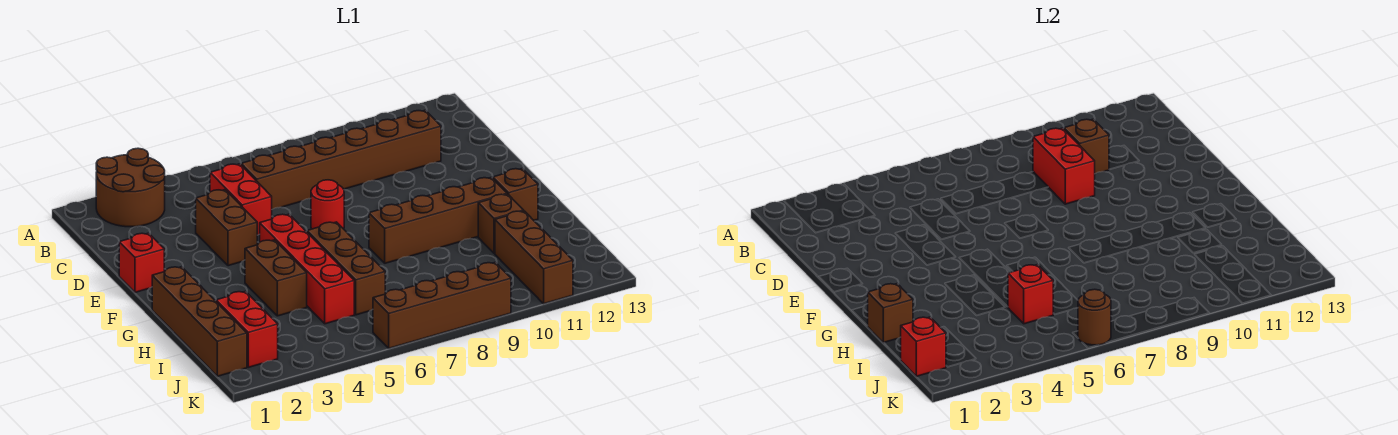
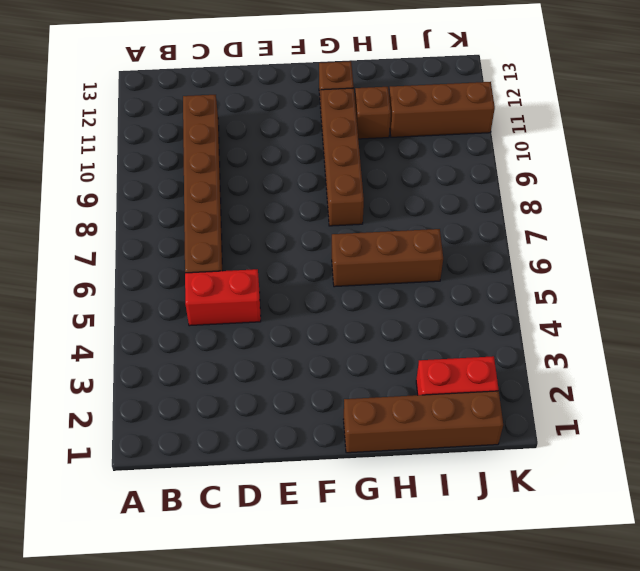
none -> brown 2x2 round brick [96,148,165,227]
none -> brown 1x2 brick [196,190,257,266]
none -> red 1x1 brick [119,233,164,292]

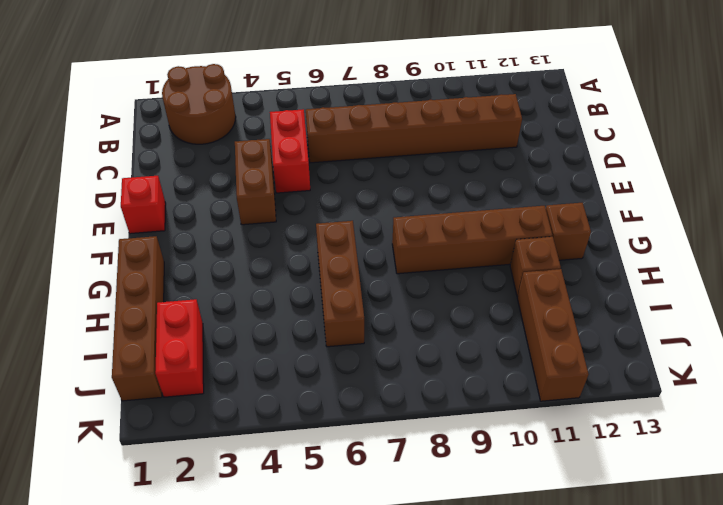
none -> red 1x1 round brick [311,180,344,229]
none -> red 1x4 brick [260,214,354,324]
none -> brown 1x2 brick [245,240,307,316]

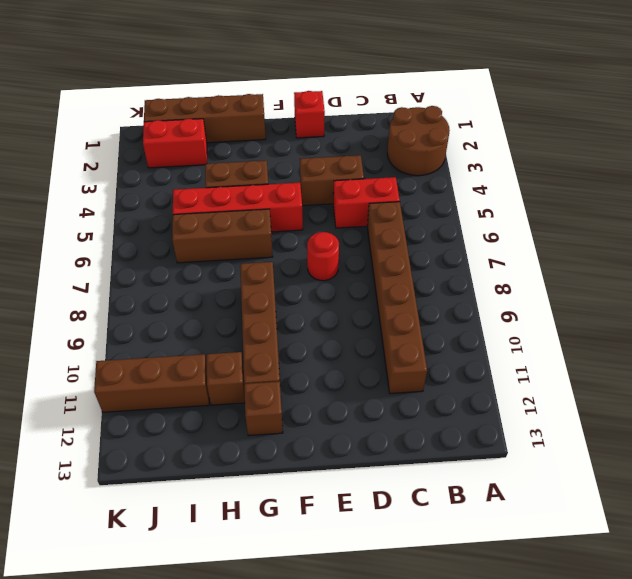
none -> brown 1x4 brick [373,262,511,348]
none -> red 1x2 brick [1033,128,1095,204]
none -> brown 1x1 brick [1064,119,1109,174]

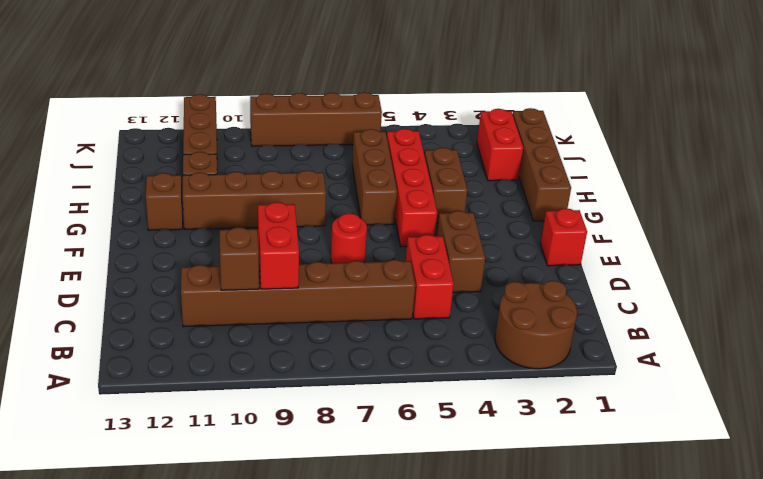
none -> brown 1x1 brick [868,284,913,343]
none -> red 1x1 brick [1008,265,1053,324]
none -> red 1x1 brick [900,317,946,376]

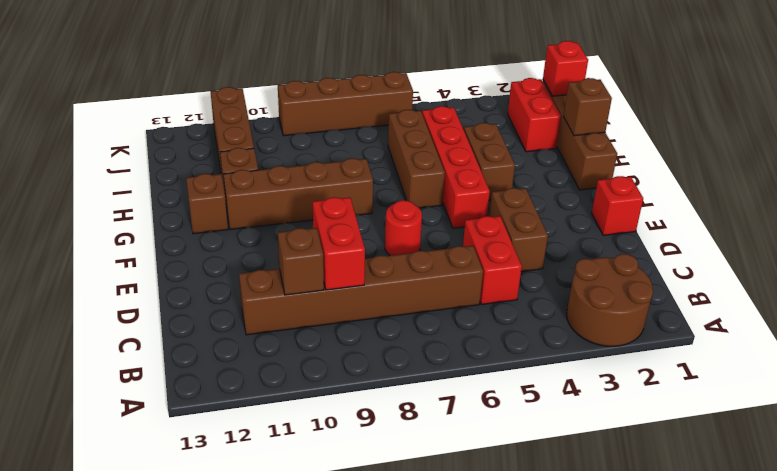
none -> red 1x1 brick [1008,265,1053,324]
none -> brown 1x1 round brick [1078,289,1111,345]

